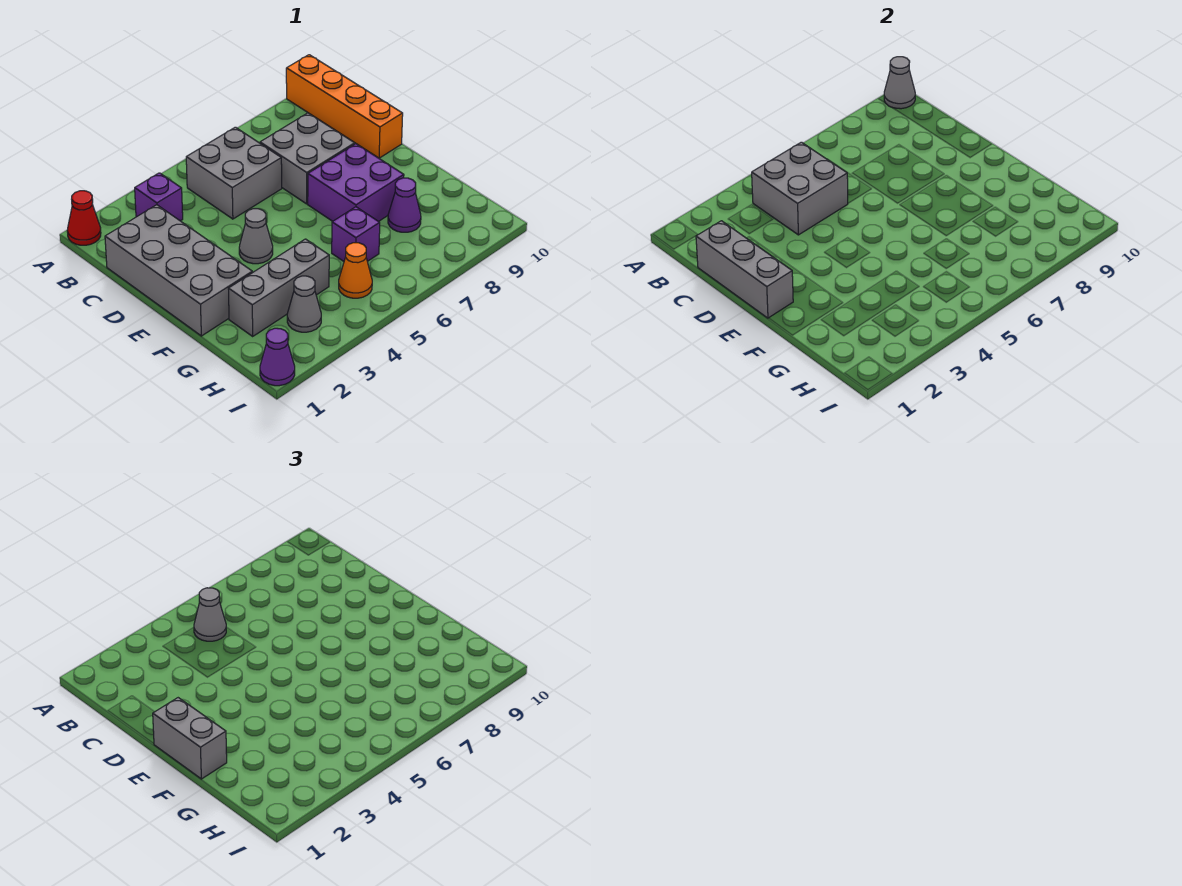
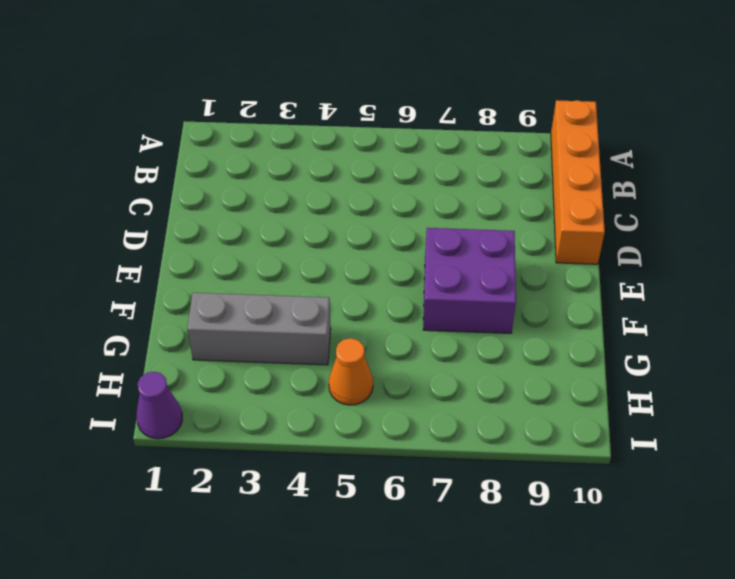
none -> red 1x1 cone [67,191,101,245]
none -> purple 1x1 brick [135,173,183,221]
none -> grey 2x2 brick [186,127,282,219]

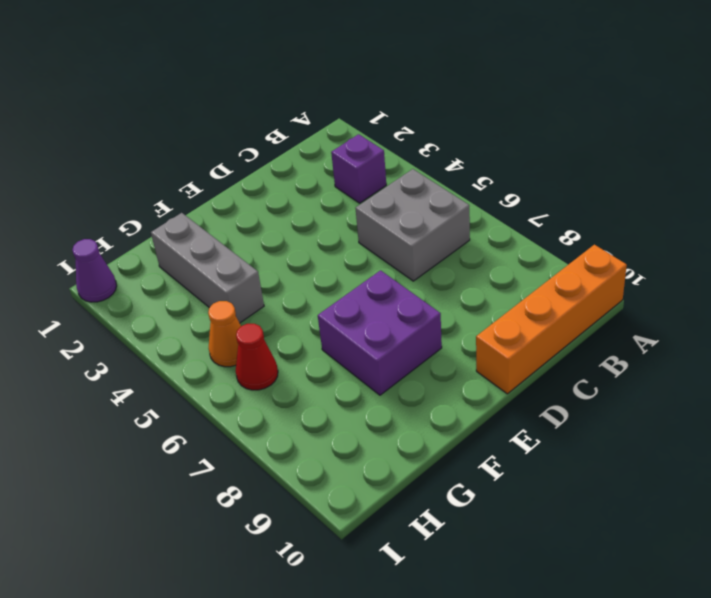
red 1x1 cone [236,324,278,390] -> red 1x1 cone moved to [67,191,101,245]
none -> grey 2x4 brick [105,205,252,336]
none -> grey 2x2 brick [260,113,355,204]
none -> grey 1x1 cone [239,209,273,264]

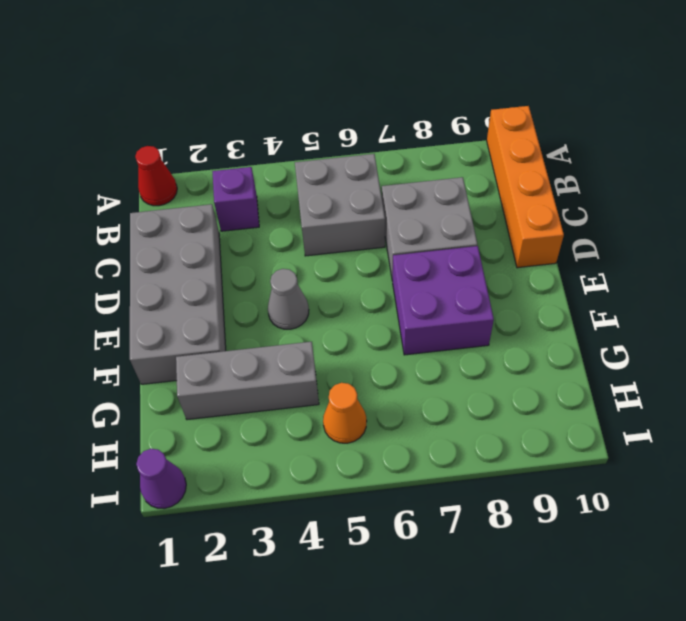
none -> purple 1x1 brick [332,207,380,261]
none -> purple 1x1 cone [388,178,421,232]
none -> grey 1x1 cone [287,276,321,332]

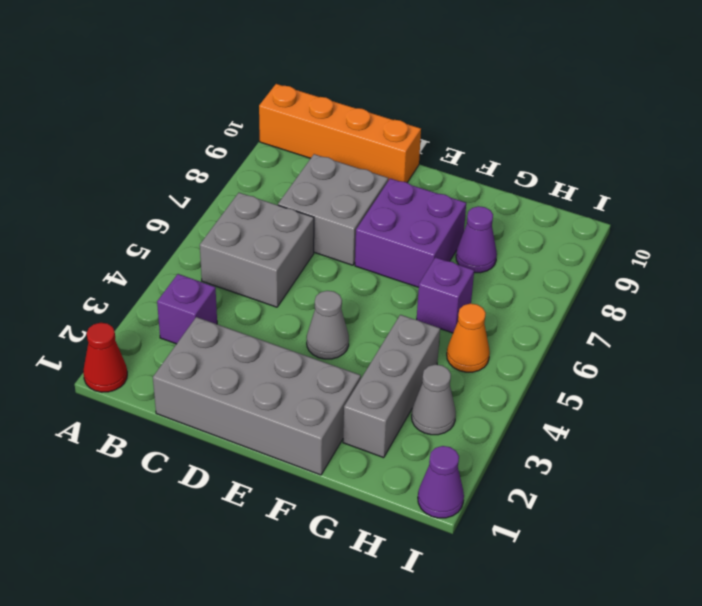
none -> grey 1x1 cone [884,57,915,109]
none -> grey 2x2 brick [752,142,848,235]
none -> grey 1x3 brick [696,221,793,318]

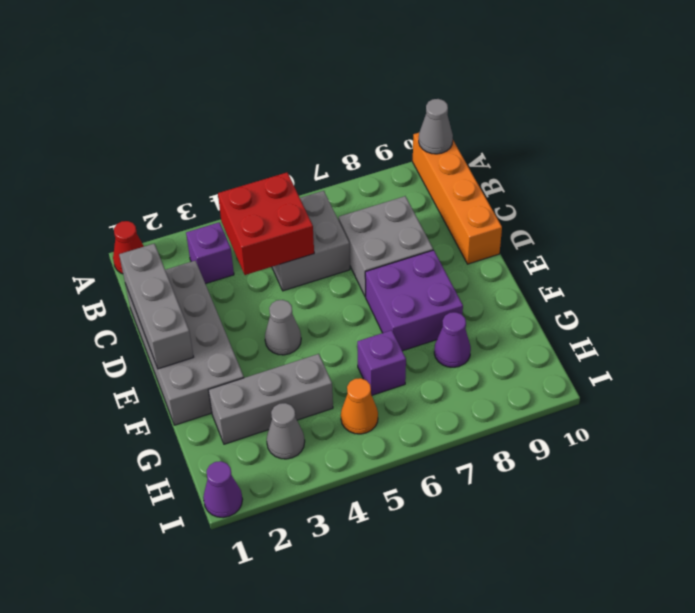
red 2x2 brick [218,173,314,275] -> grey 2x2 brick [752,142,848,235]
none -> grey 1x1 cone [194,588,226,641]
none -> grey 1x2 brick [153,698,227,779]

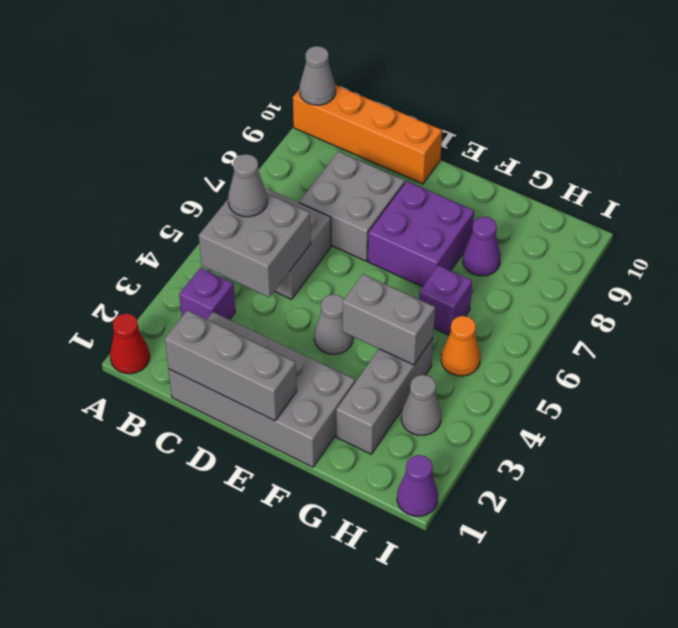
grey 1x2 brick [342,274,435,365] -> grey 1x2 brick moved to [153,698,227,779]

